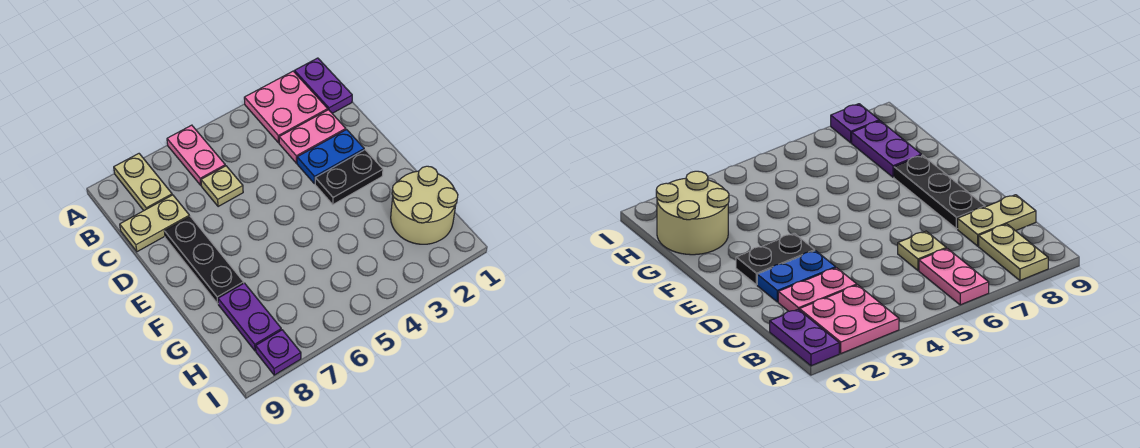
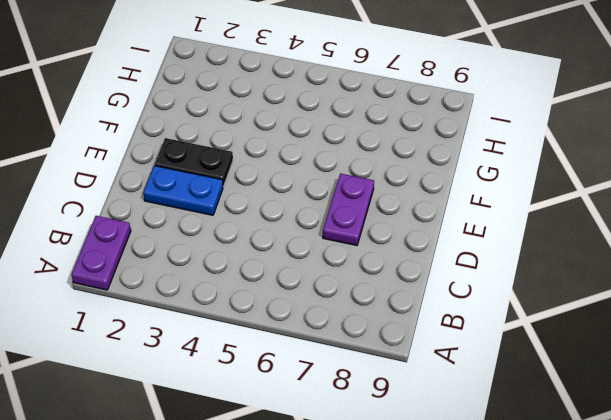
purple 1x2 plate [323,174,374,245] -> purple 1x2 plate moved to [218,283,281,351]
none -> pink 2x2 plate [244,71,328,143]
none -> pink 1x2 plate [167,125,225,185]
none -> tan 1x2 plate [114,154,172,210]

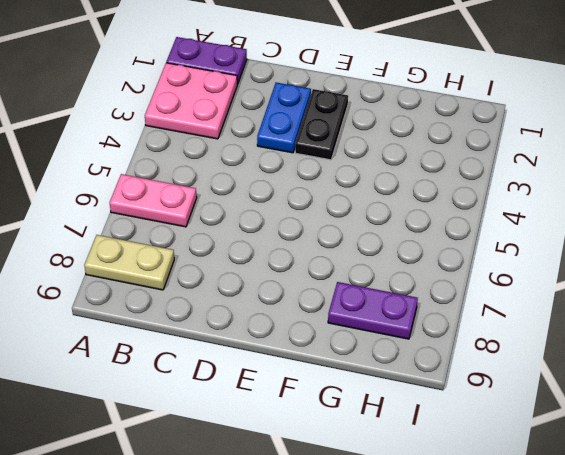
none -> pink 1x2 plate [279,110,346,163]
none -> tan 1x1 plate [201,166,243,207]
none -> tan 1x2 plate [120,195,190,252]

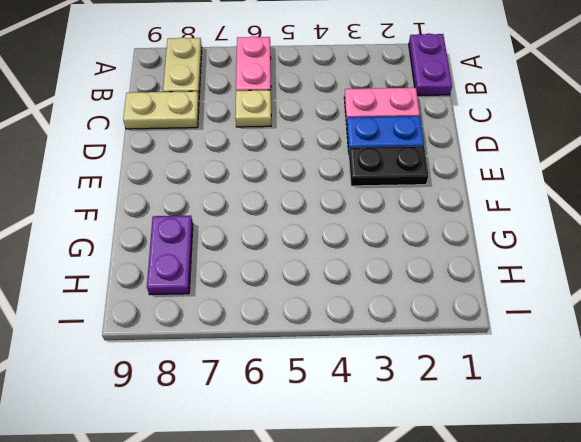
none -> pink 2x2 plate [244,71,328,143]
none -> black 1x3 plate [164,217,244,304]
none -> tan 2x2 round brick [391,166,458,244]

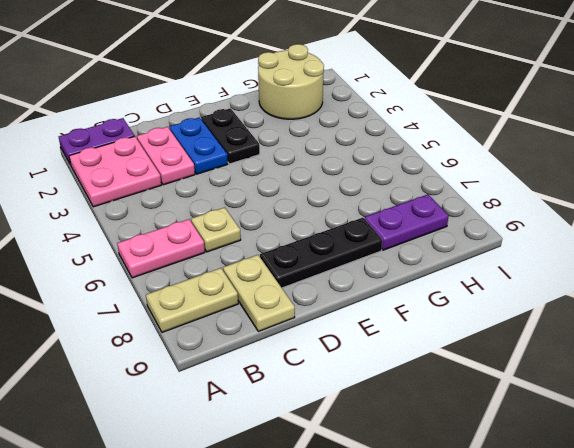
none -> purple 1x1 plate [256,330,301,375]

